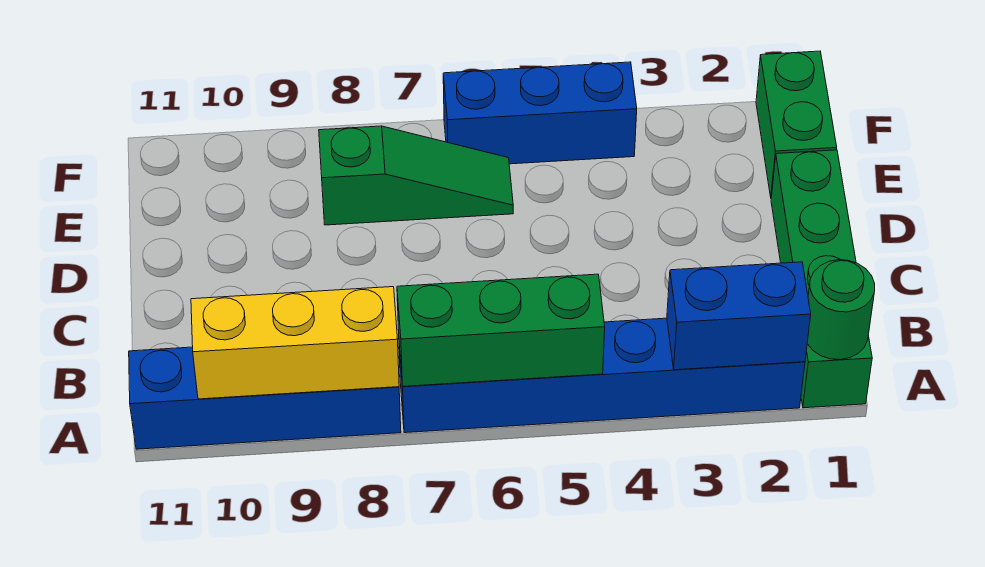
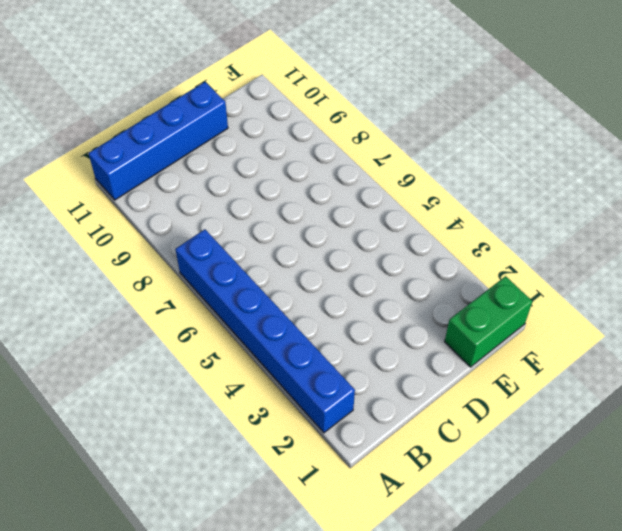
blue 1x4 brick [89,82,228,200] -> blue 1x4 brick turned to [129,347,401,449]
none -> green 1x4 brick [771,150,872,408]
none -> green 1x3 slope [319,126,513,225]

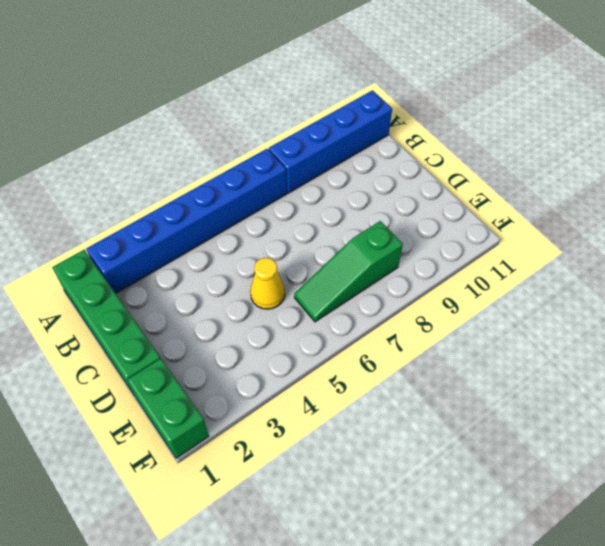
yellow 1x1 cone [250,258,285,309] -> none
none -> blue 1x3 brick [443,62,637,164]
none -> green 1x1 round brick [807,260,875,360]

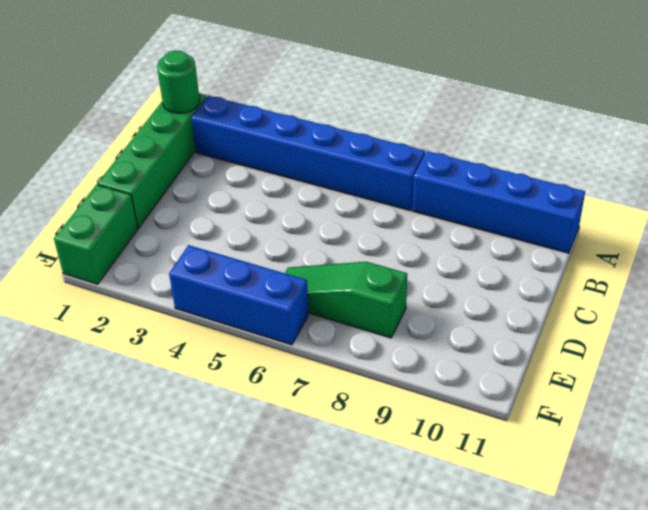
none -> blue 1x2 brick [667,262,811,370]
none -> green 1x3 brick [397,274,605,386]

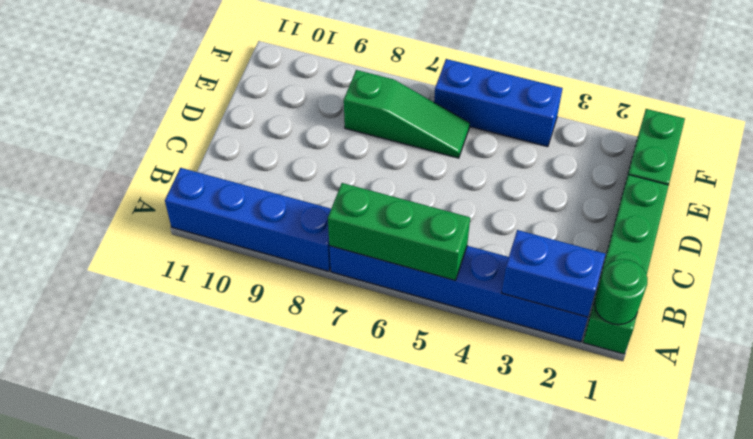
none -> yellow 1x3 brick [191,287,399,399]

